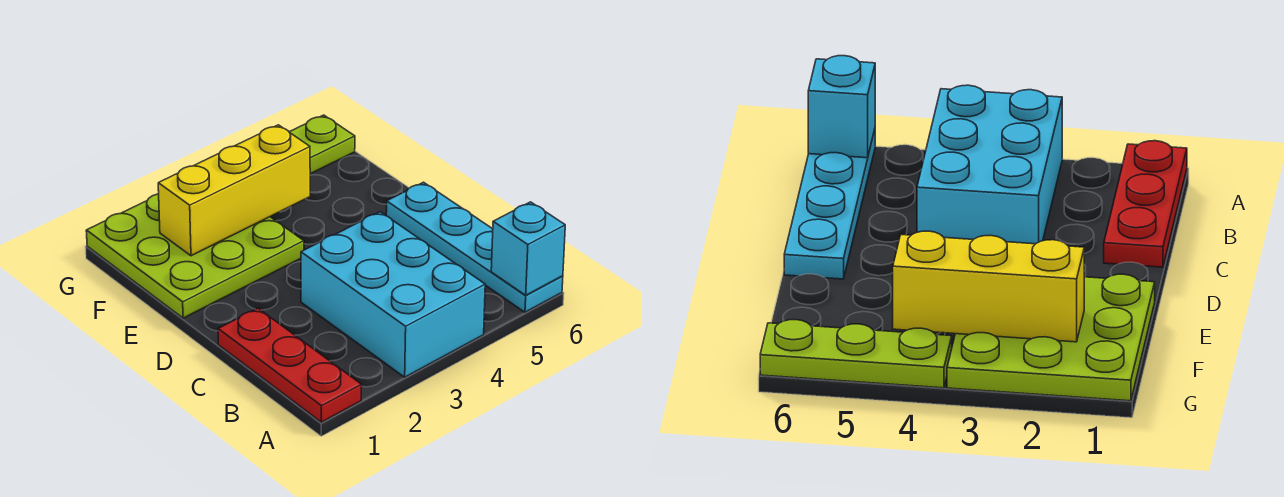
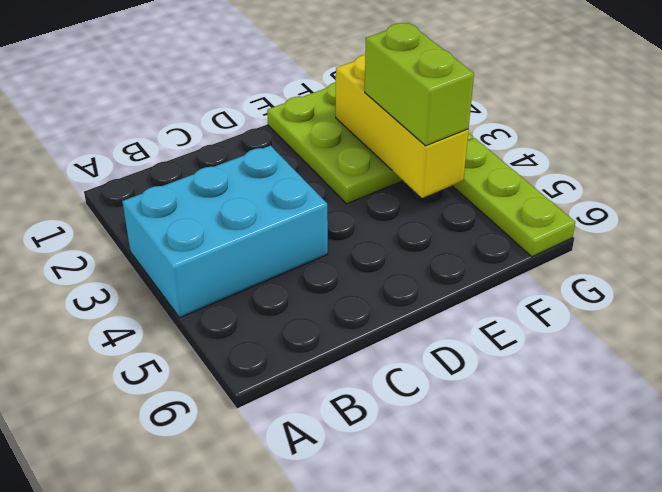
lime 1x2 brick [365,23,474,146] -> none
none -> red 1x3 plate [218,308,362,422]
none -> cyan 1x4 plate [386,182,563,312]

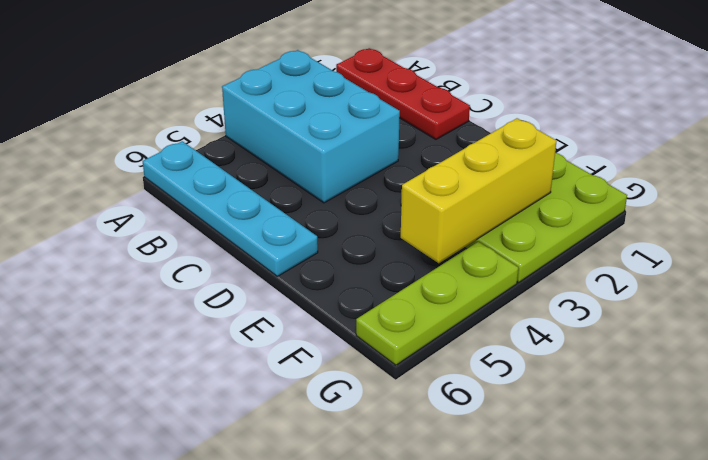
none -> cyan 1x1 brick [491,202,565,295]

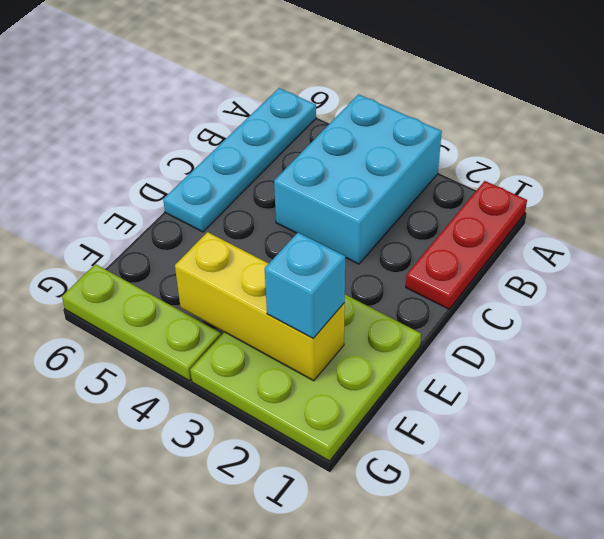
cyan 1x1 brick [265,233,345,338] -> cyan 1x1 brick moved to [491,202,565,295]

